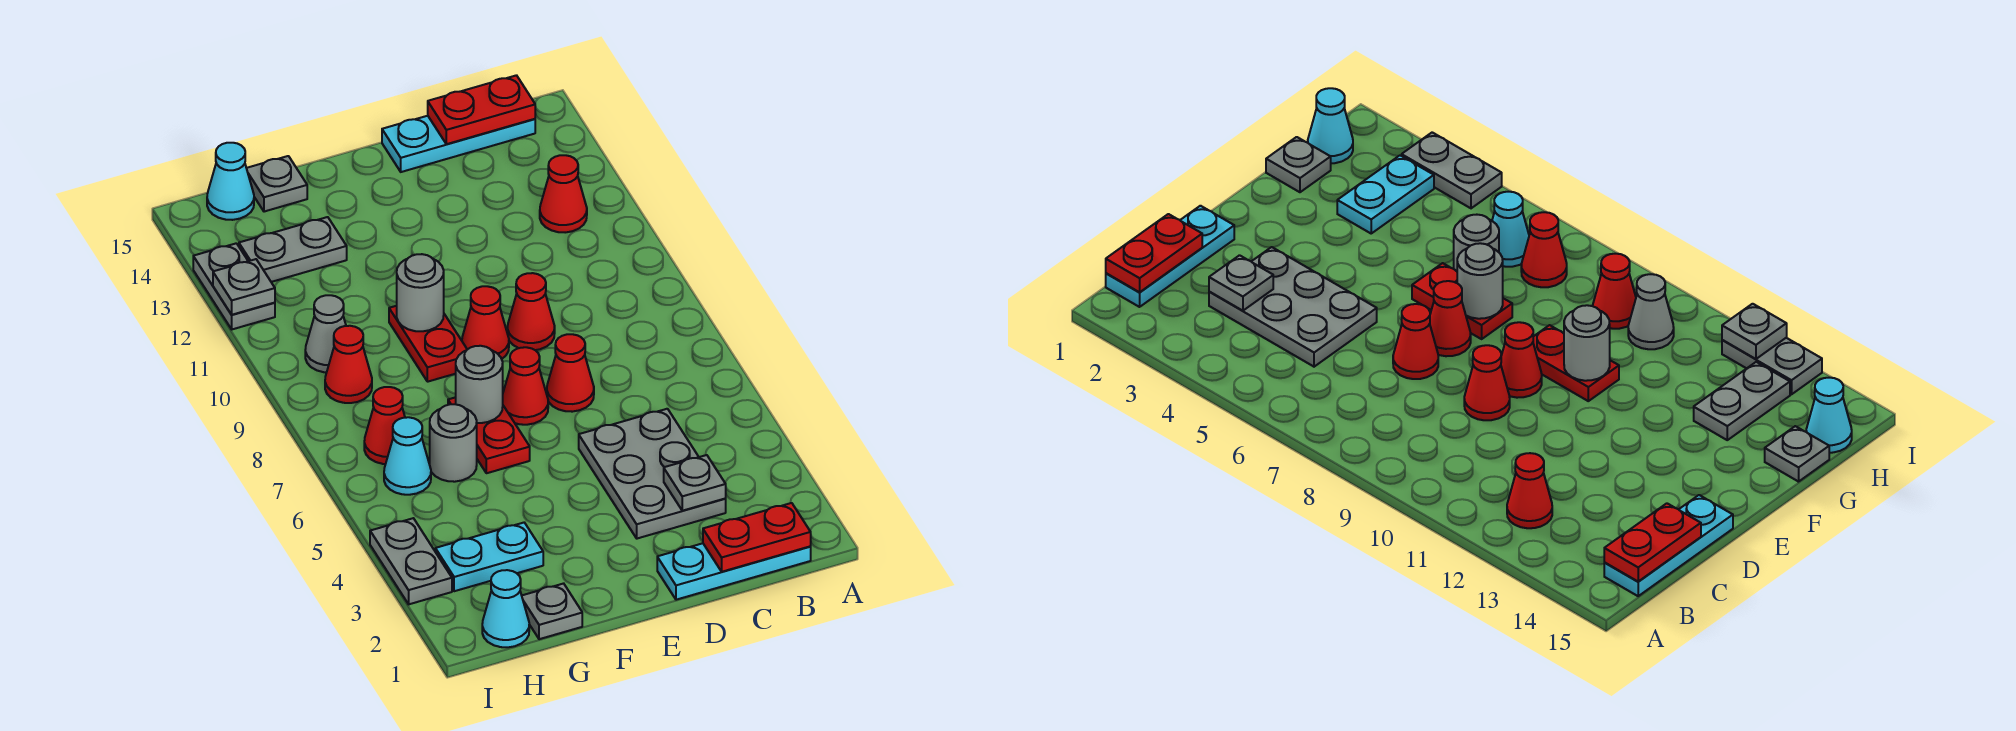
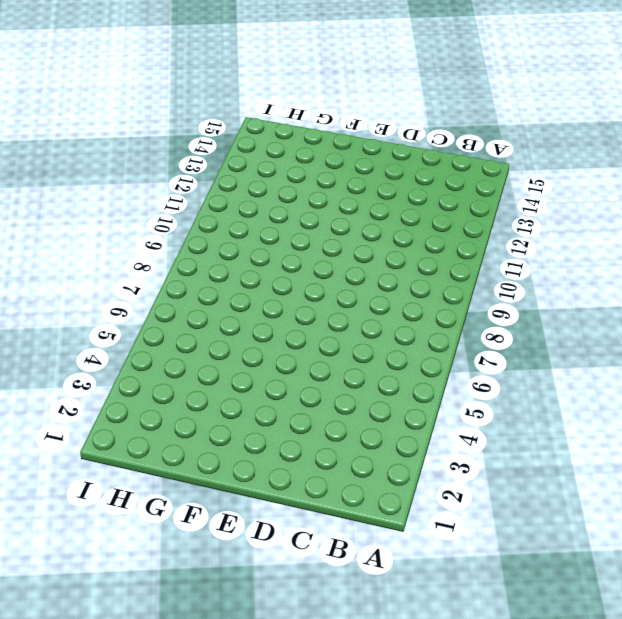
none -> cyan 1x3 plate [657,543,811,600]
none -> red 1x1 cone [540,155,587,233]
none -> cyan 1x3 plate [382,116,535,172]

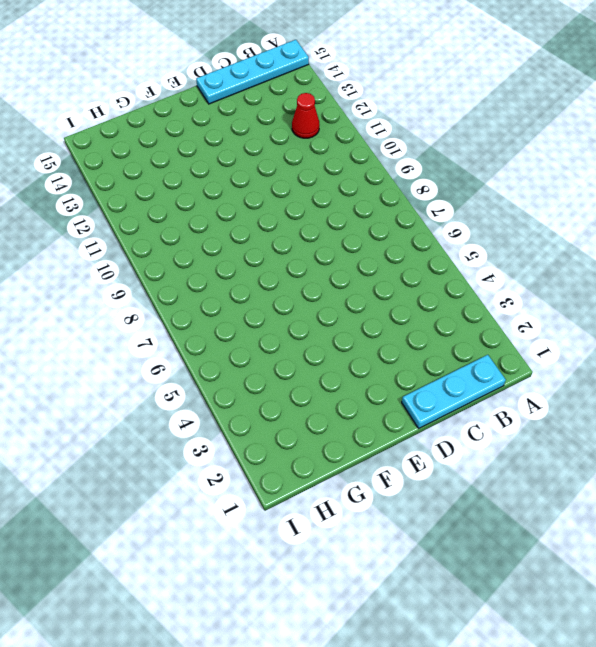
cyan 1x4 plate [196,40,309,104] -> cyan 1x3 plate [382,116,535,172]
none -> grey 2x3 plate [579,409,726,539]
none -> red 1x1 cone [547,334,594,412]
none -> red 1x1 cone [507,273,555,350]

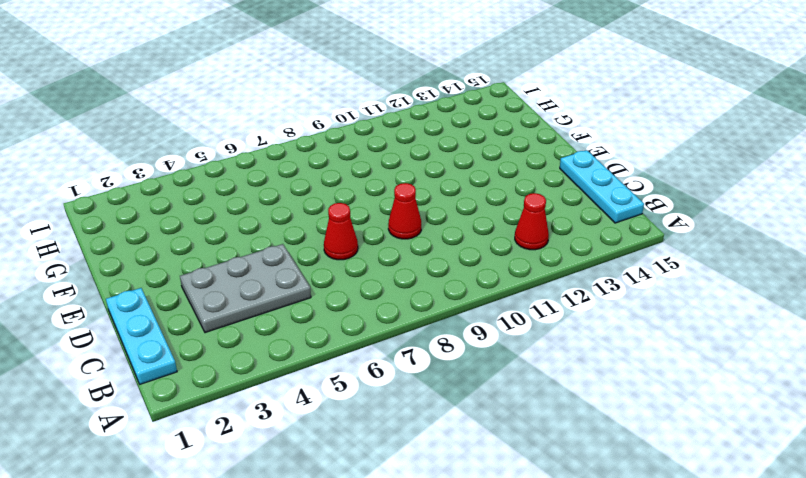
none -> red 1x1 cone [503,347,548,425]
none -> red 1x1 cone [462,286,509,359]
none -> red 1x2 plate [448,397,530,473]

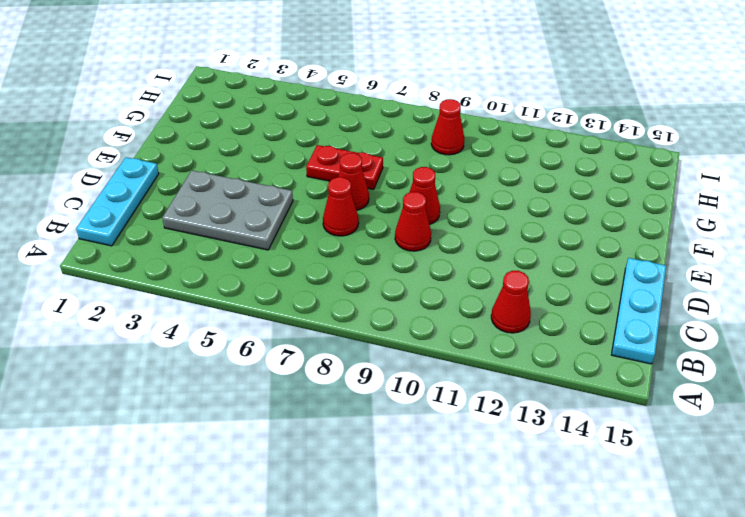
none -> red 1x2 plate [389,306,467,382]
none -> grey 1x1 plate [522,583,582,639]
none -> cyan 1x2 plate [435,523,543,591]

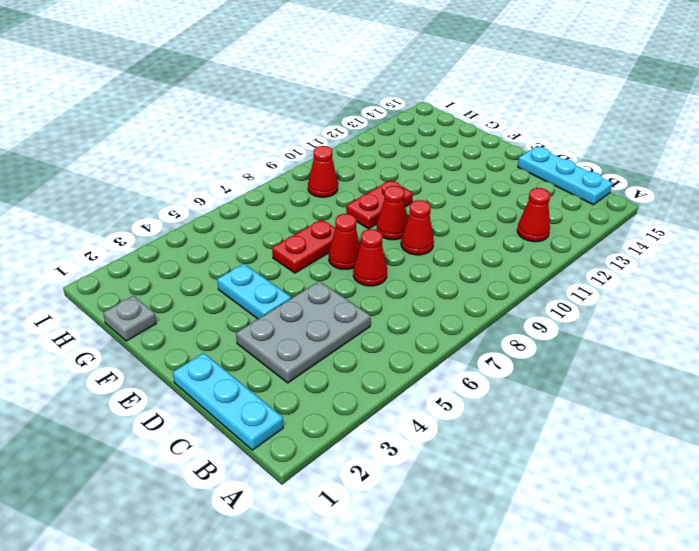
cyan 1x2 plate [217,264,291,319] -> cyan 1x2 plate moved to [435,523,543,591]
none -> grey 1x1 round brick [430,404,477,482]
none -> grey 1x2 plate [239,217,347,282]
none -> grey 1x1 plate [247,156,307,212]

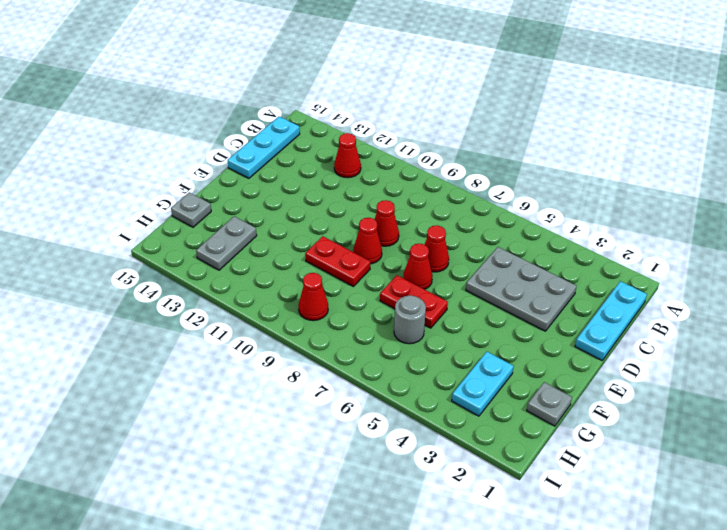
none -> cyan 1x1 cone [482,570,529,647]
none -> cyan 1x1 cone [384,417,431,495]
none -> red 1x1 cone [364,387,405,464]

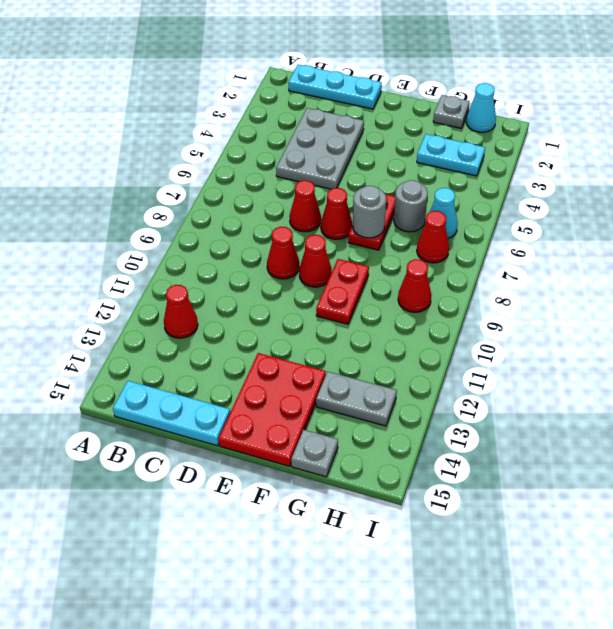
red 2x3 plate [219,353,326,466] -> none
none -> grey 1x1 cone [305,295,346,372]
none -> cyan 1x1 cone [207,143,254,220]
none -> grey 1x2 plate [370,518,452,604]

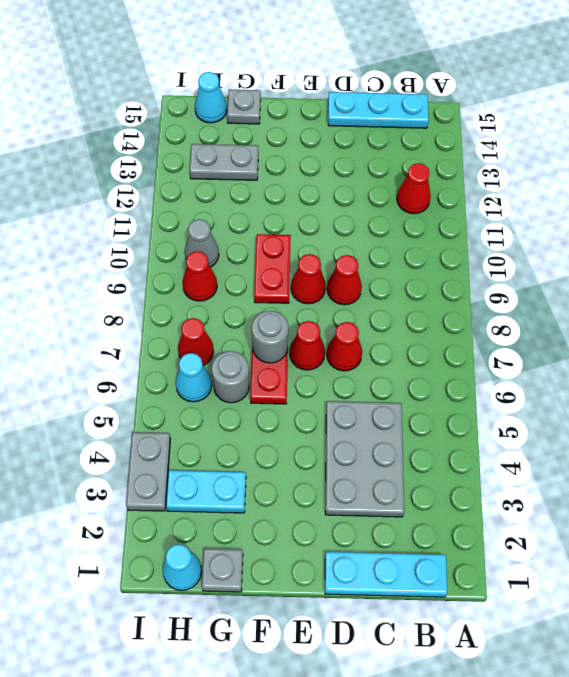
none -> grey 1x2 plate [193,243,275,329]
none -> red 1x2 plate [703,503,811,572]
none -> red 1x2 plate [428,75,535,144]

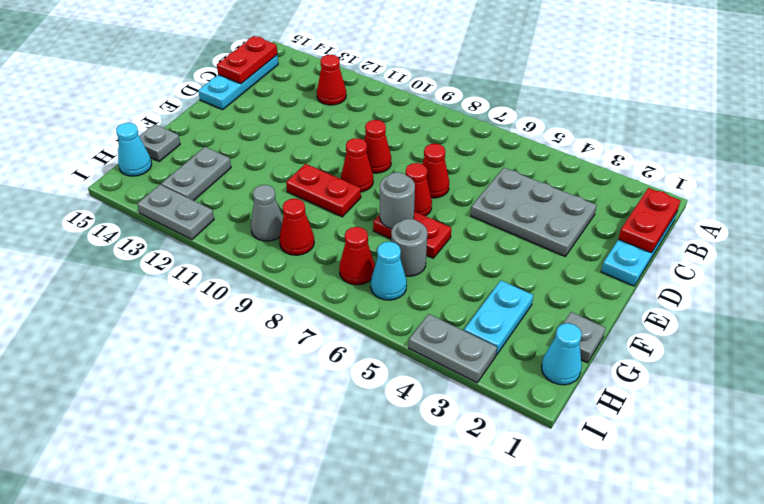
none -> grey 1x1 plate [664,455,726,511]
none -> grey 1x1 round brick [397,254,444,331]
none -> grey 1x1 plate [213,259,275,315]

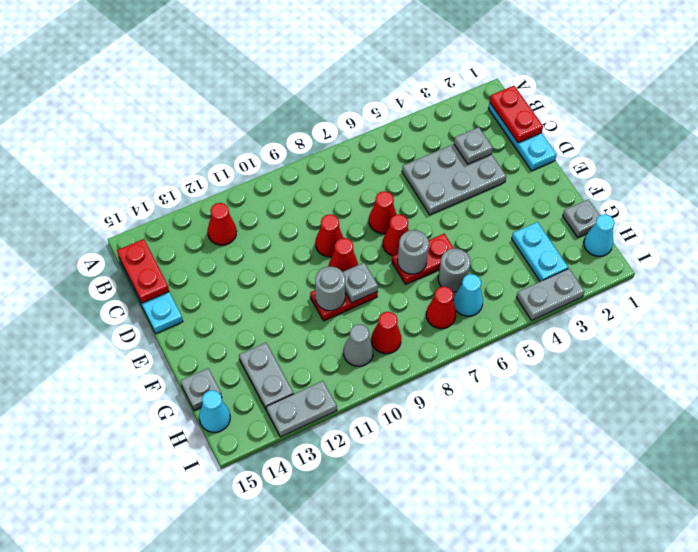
grey 1x1 plate [343,263,378,303] -> grey 1x1 plate moved to [213,259,275,315]

